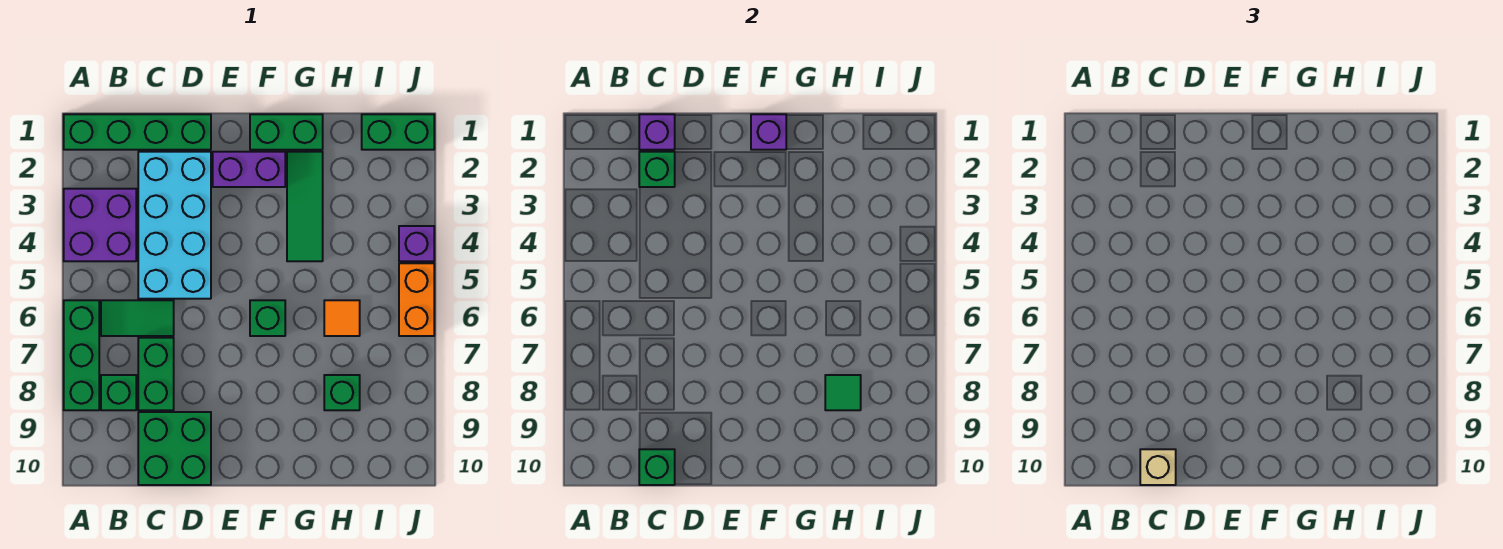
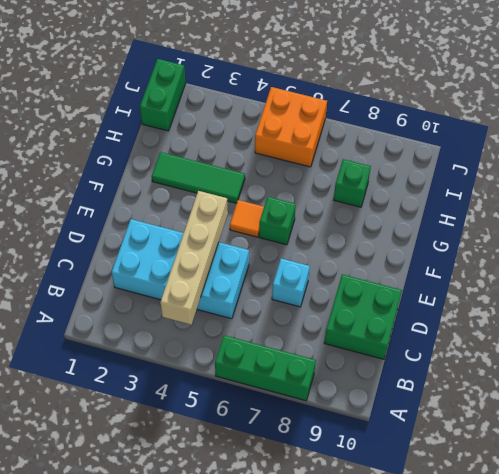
tan 1x4 brick [160,191,228,325] -> none
cyan 1x1 brick [272,258,310,307] -> none
orange 1x1 tile [230,200,264,237] -> orange 1x1 tile moved to [324,300,360,336]
orange 2x2 brick [255,87,327,167] -> orange 1x2 brick [399,263,434,336]
none -> green 1x4 brick [64,114,211,150]
none -> purple 2x2 brick [64,189,136,261]
none -> green 1x2 tile [101,300,174,336]

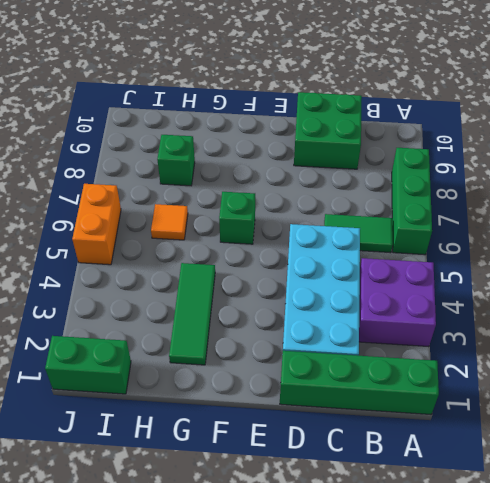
none -> green 1x1 brick [101,375,136,410]
none -> green 1x2 brick [138,338,174,410]
none -> purple 1x2 brick [213,152,285,187]

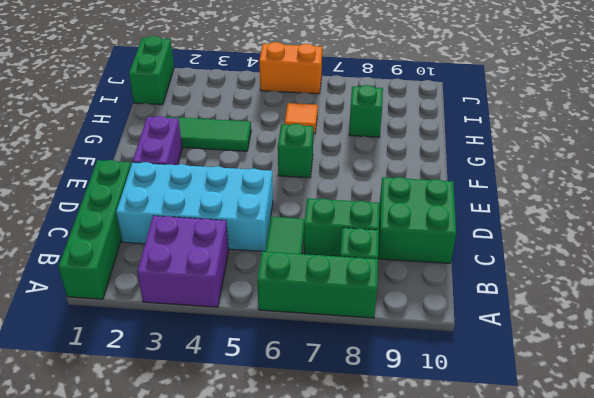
none -> green 1x2 brick [250,114,323,150]
none -> purple 1x1 brick [399,226,434,261]
none -> purple 1x1 brick [639,114,675,150]

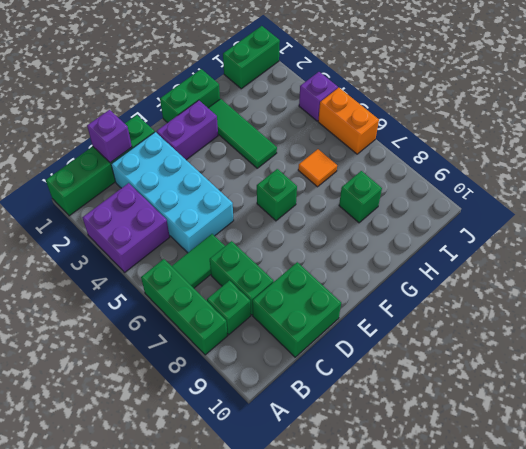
none -> green 1x1 brick [639,152,675,187]
none -> green 1x1 brick [639,449,675,485]
none -> purple 1x1 brick [751,114,786,150]

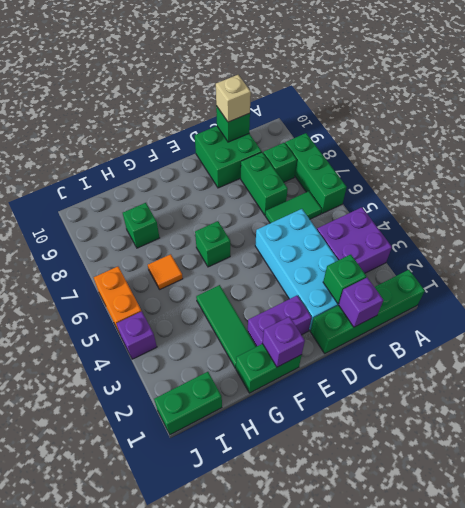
none -> green 1x1 tile [825,375,861,410]

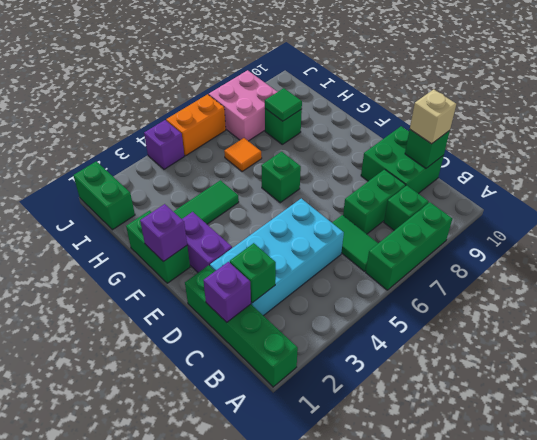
pink 2x2 brick [209,70,277,141] -> none
none -> purple 2x2 brick [64,189,136,261]

